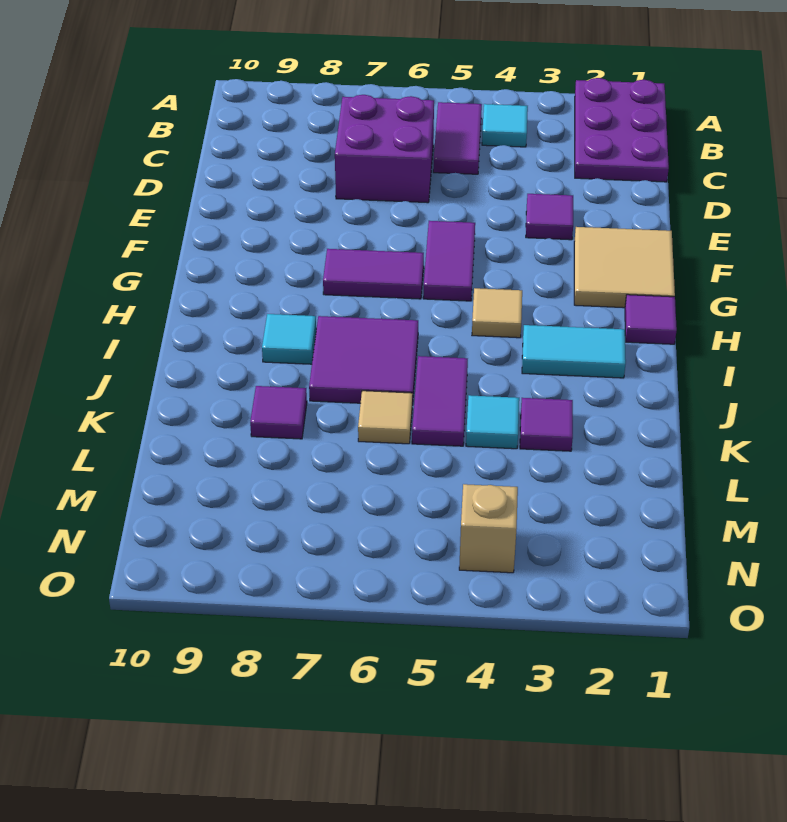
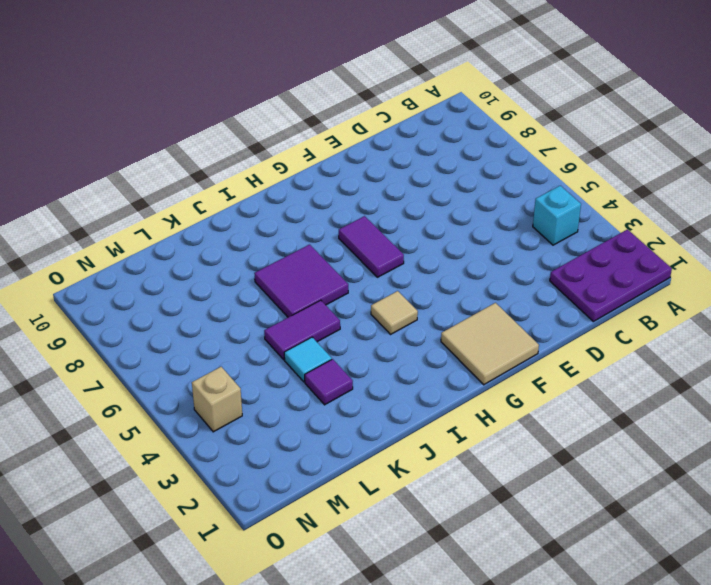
cyan 1x1 brick [533,186,581,245] -> cyan 1x1 tile [482,104,528,147]
none -> purple 1x2 tile [433,102,482,174]
none -> purple 2x2 brick [335,95,434,203]
none -> purple 1x1 tile [526,194,573,240]

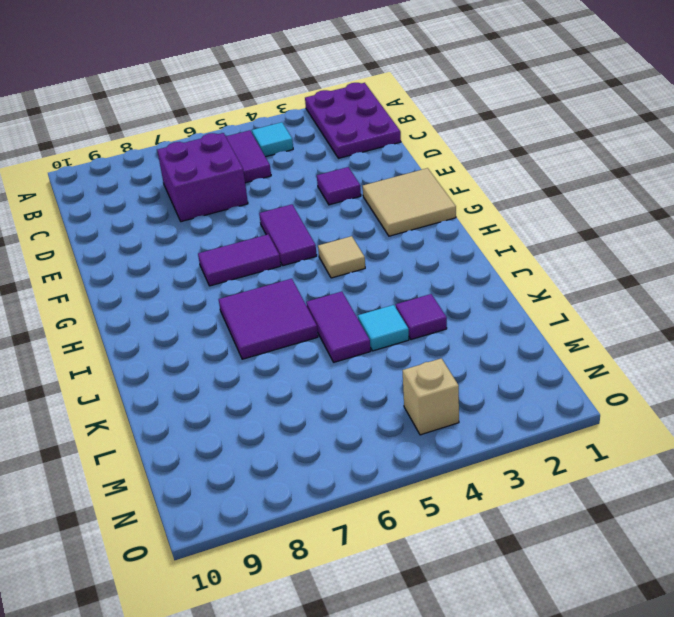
none -> purple 1x1 tile [625,295,677,344]
none -> cyan 1x2 tile [522,325,626,378]
none -> cyan 1x1 tile [262,314,316,364]

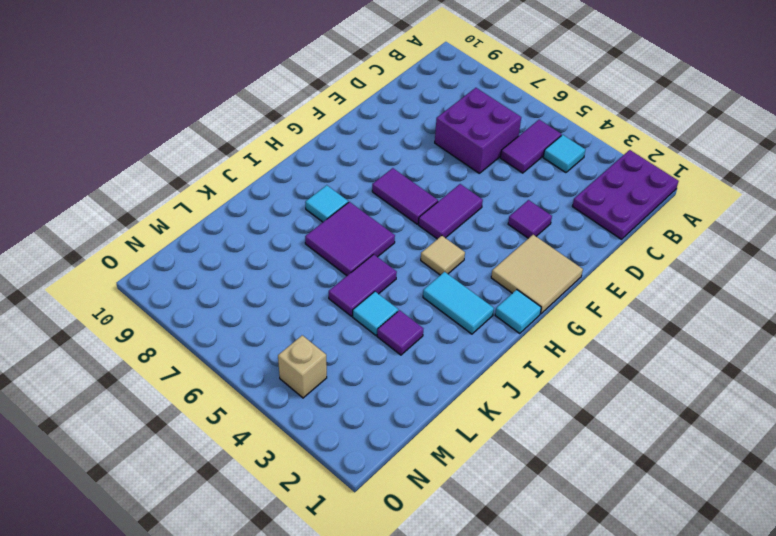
cyan 1x1 tile [495,290,541,333] -> purple 1x1 tile [625,295,677,344]
none -> tan 1x1 tile [358,391,413,444]
none -> purple 1x1 tile [250,386,307,439]

